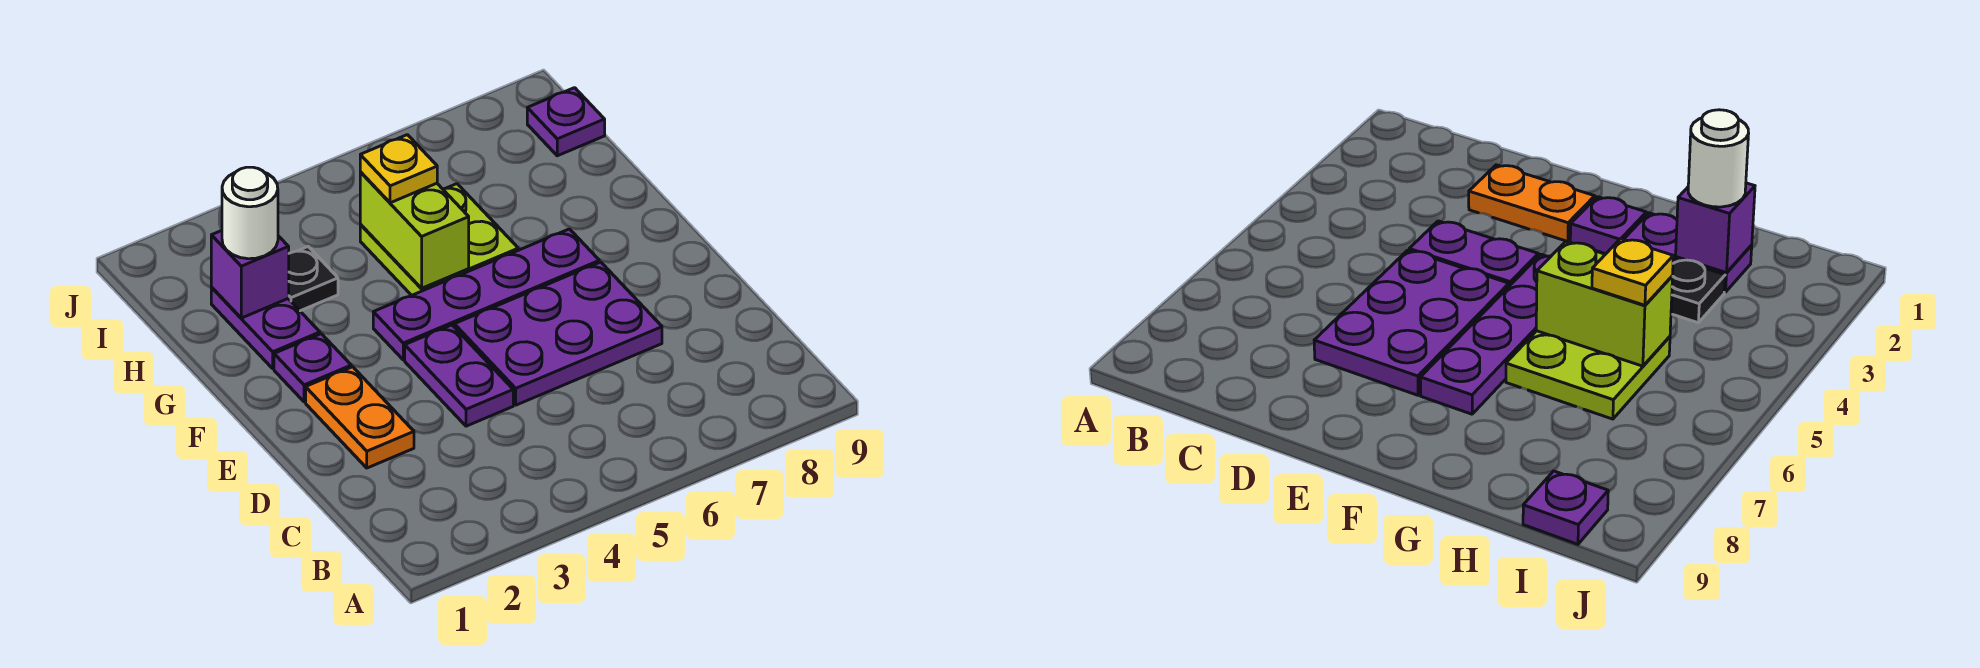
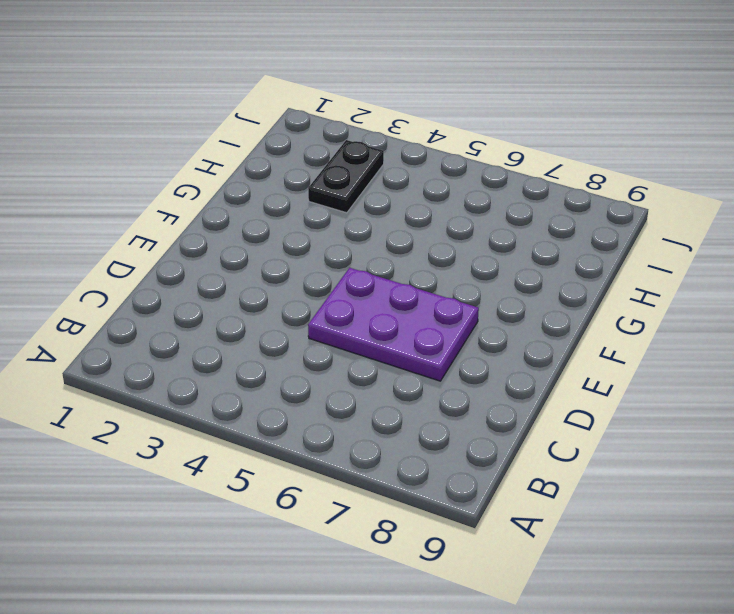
black 1x2 plate [308,140,384,213] -> black 1x1 plate [288,247,338,311]
none -> orange 1x2 plate [306,367,414,468]
none -> purple 1x2 plate [405,325,513,426]
none -> purple 1x1 plate [274,334,351,402]

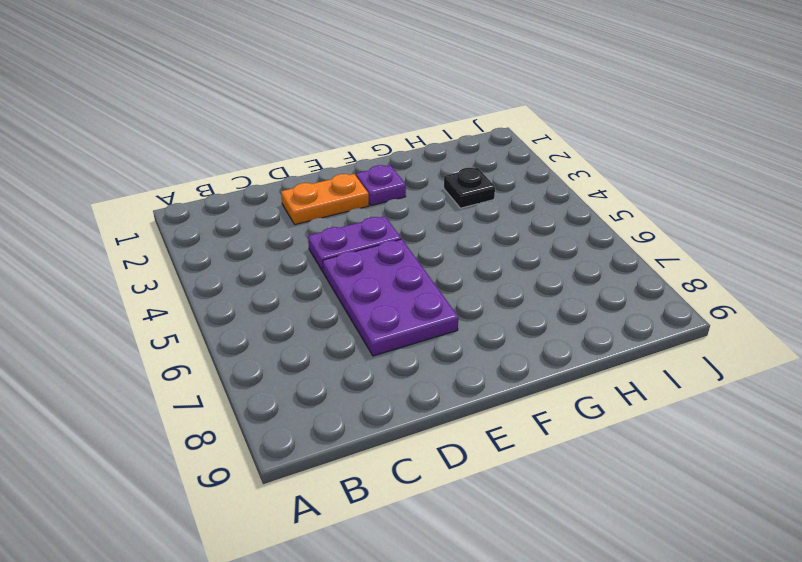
none -> purple 1x4 plate [373,229,599,360]
none -> purple 1x2 plate [211,287,320,369]
none -> lime 2x2 plate [360,184,518,295]

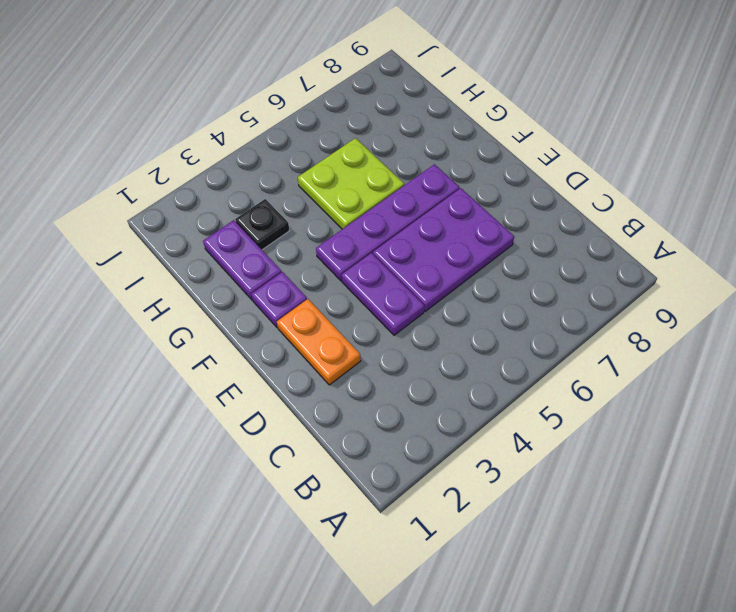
none -> purple 1x1 plate [527,88,605,156]
none -> lime 1x2 brick [360,172,469,288]
none -> purple 1x1 brick [211,231,289,318]

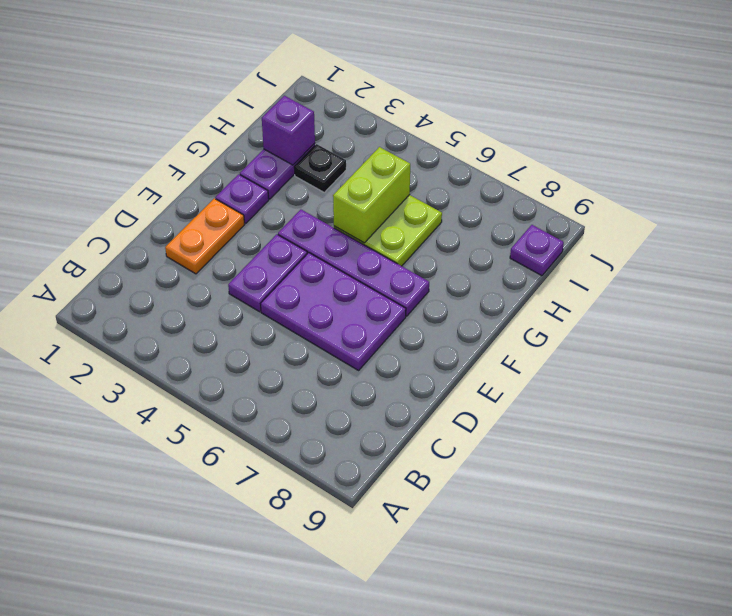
none -> white 1x1 round brick [222,167,278,259]
none -> yellow 1x1 plate [360,135,437,203]

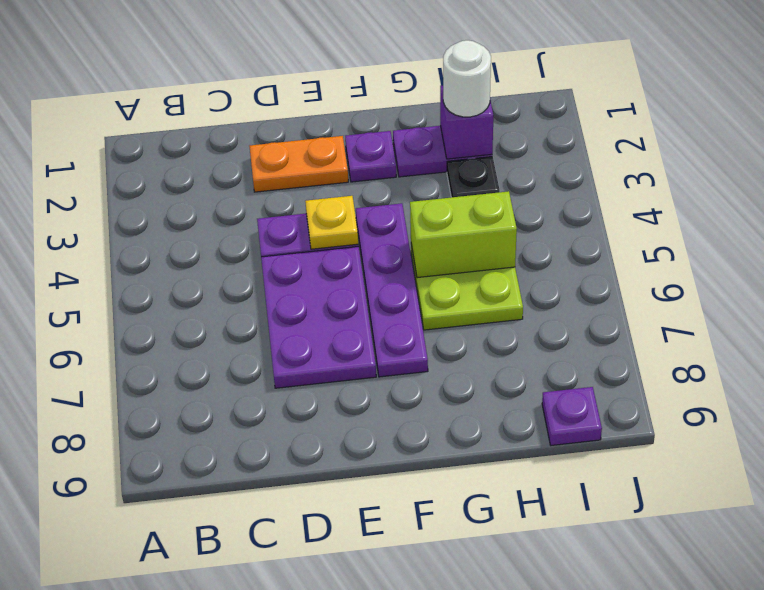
yellow 1x1 plate [305,196,358,249] -> yellow 1x1 plate moved to [360,135,437,203]

